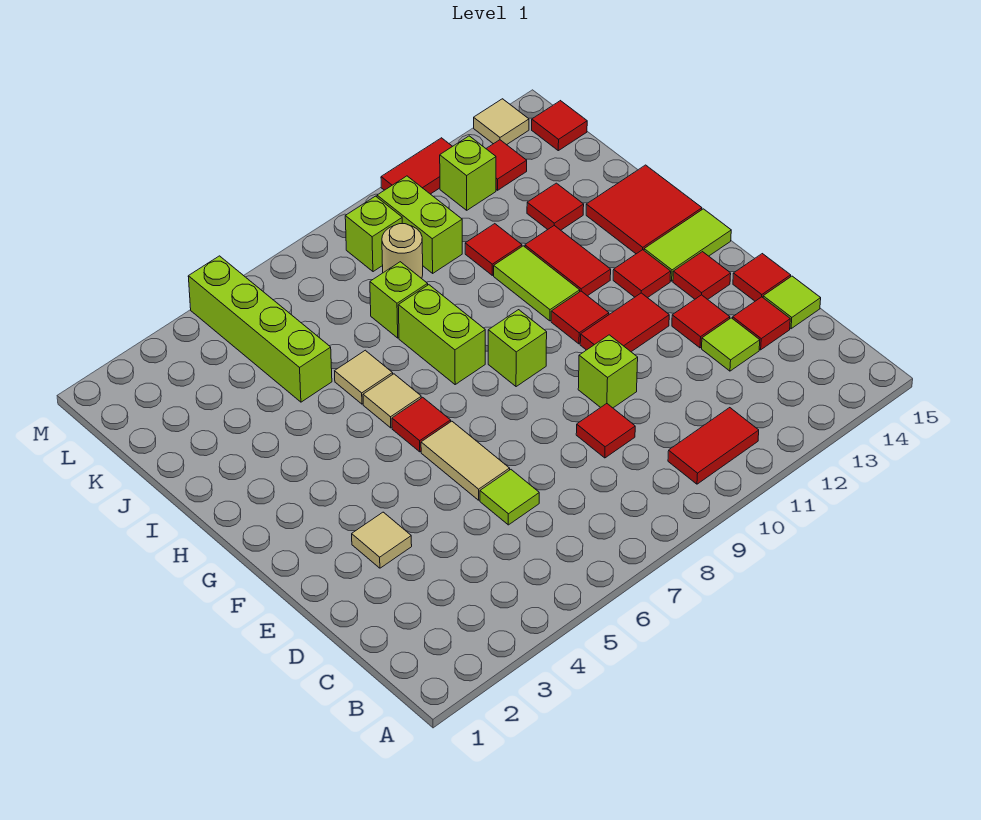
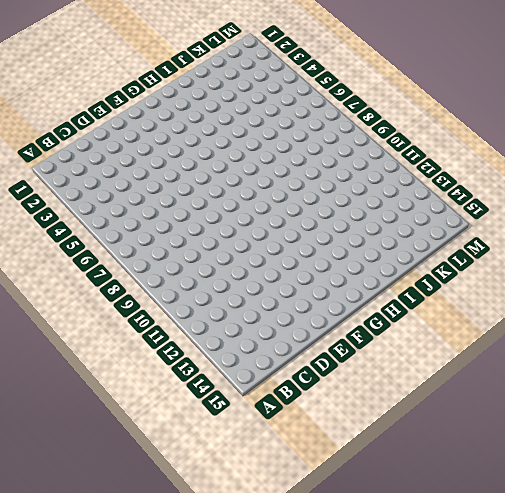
none -> red 1x2 tile [668,408,759,484]
none -> lime 1x1 tile [480,470,539,525]
none -> red 1x1 tile [576,404,635,458]
none -> lime 1x1 tile [702,318,760,371]

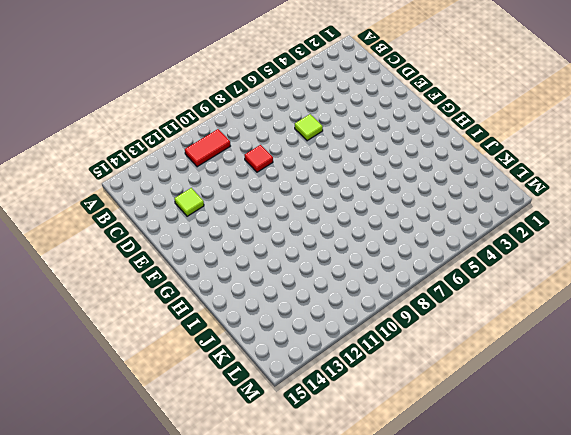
none -> red 1x1 tile [733,297,790,350]
none -> lime 1x1 tile [763,276,821,329]
none -> tan 1x1 tile [352,512,412,568]
none -> tan 1x2 tile [421,421,510,500]

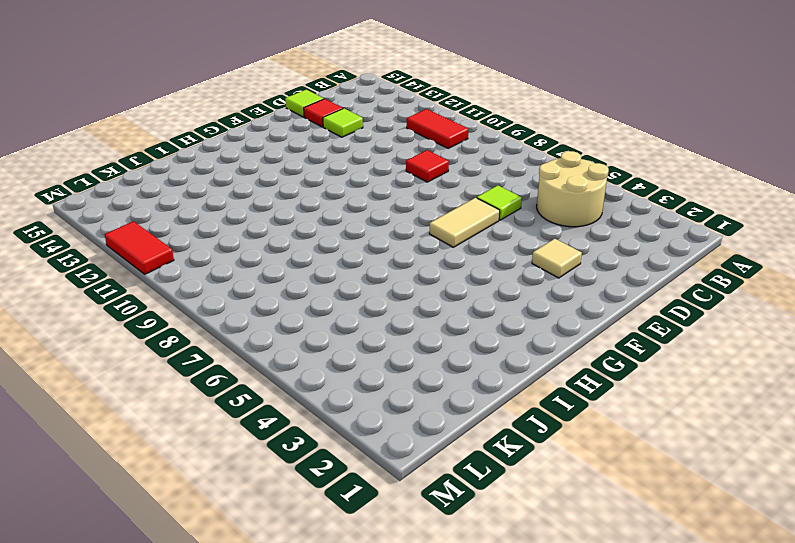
tan 2x2 round brick [537,151,609,227] -> none
none -> lime 1x1 brick [578,335,638,408]
none -> red 1x1 tile [672,295,730,348]
none -> red 1x1 tile [733,254,791,301]
none -> red 1x2 tile [580,293,669,352]

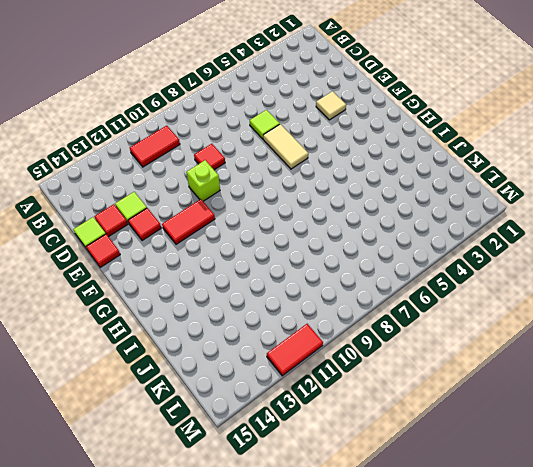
none -> red 1x1 tile [673,252,731,299]
none -> red 1x1 tile [392,397,451,452]
none -> lime 1x1 brick [488,310,547,387]
none -> red 1x1 tile [551,291,609,344]

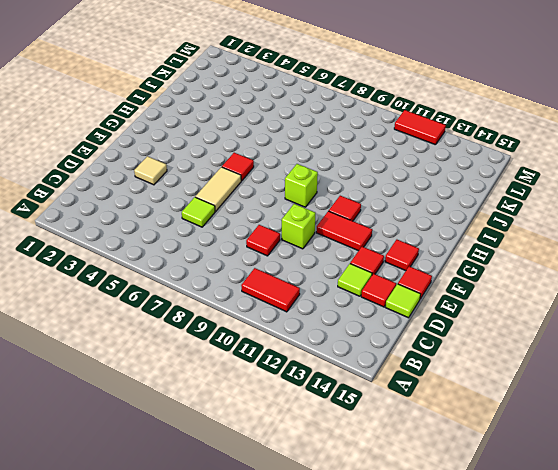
none -> red 1x1 tile [613,250,671,298]
none -> lime 1x2 tile [644,209,731,281]
none -> tan 1x1 tile [363,374,421,428]
none -> lime 1x2 brick [398,285,485,384]

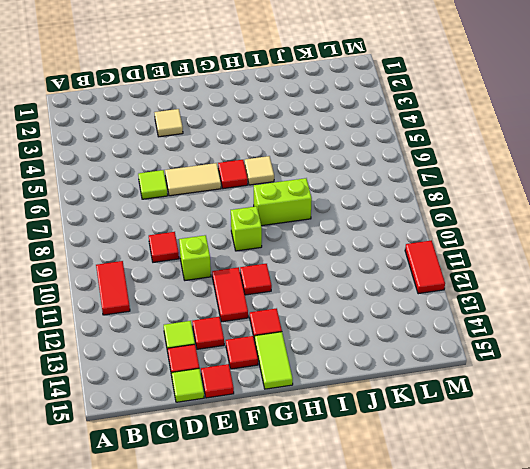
none -> lime 1x2 tile [494,246,580,321]
none -> red 1x2 tile [525,226,611,296]
none -> red 2x2 tile [586,165,702,254]
none -> tan 1x1 tile [335,350,393,404]

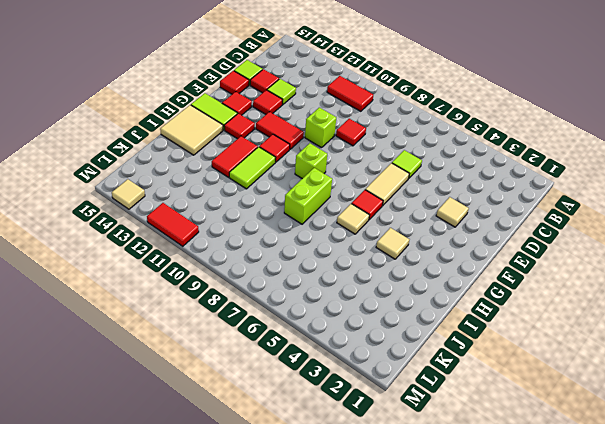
tan 1x1 tile [376,228,409,259] -> tan 1x1 tile moved to [335,350,393,404]
tan 2x2 tile [160,105,223,155] -> red 2x2 tile [586,165,702,254]
none -> lime 1x4 brick [188,256,332,402]
none -> lime 1x1 brick [370,262,428,338]
none -> red 1x1 tile [465,224,522,275]
none -> red 1x1 tile [527,183,584,230]

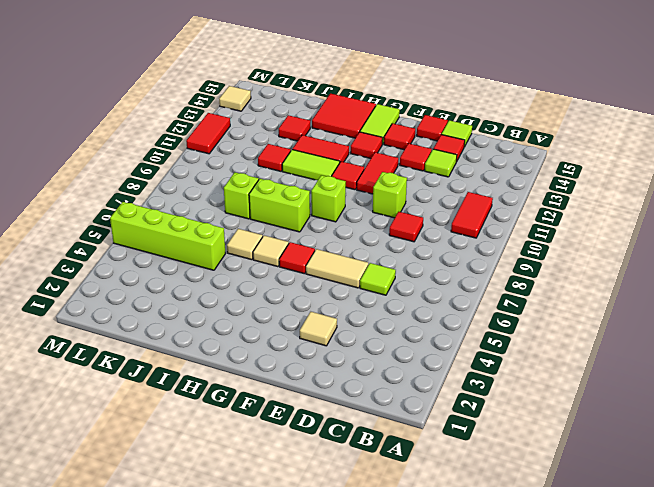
none -> tan 1x1 round brick [382,224,423,278]
none -> lime 1x2 brick [377,176,462,273]
none -> lime 1x1 brick [345,196,402,272]
none -> lime 1x1 brick [440,136,496,210]

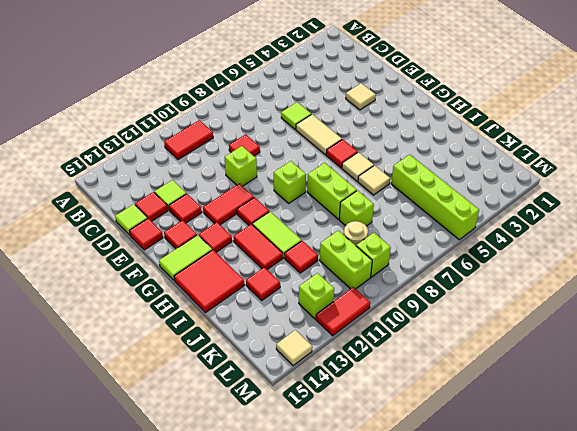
none -> red 1x1 tile [486,140,527,190]
none -> red 1x1 tile [532,101,587,151]

